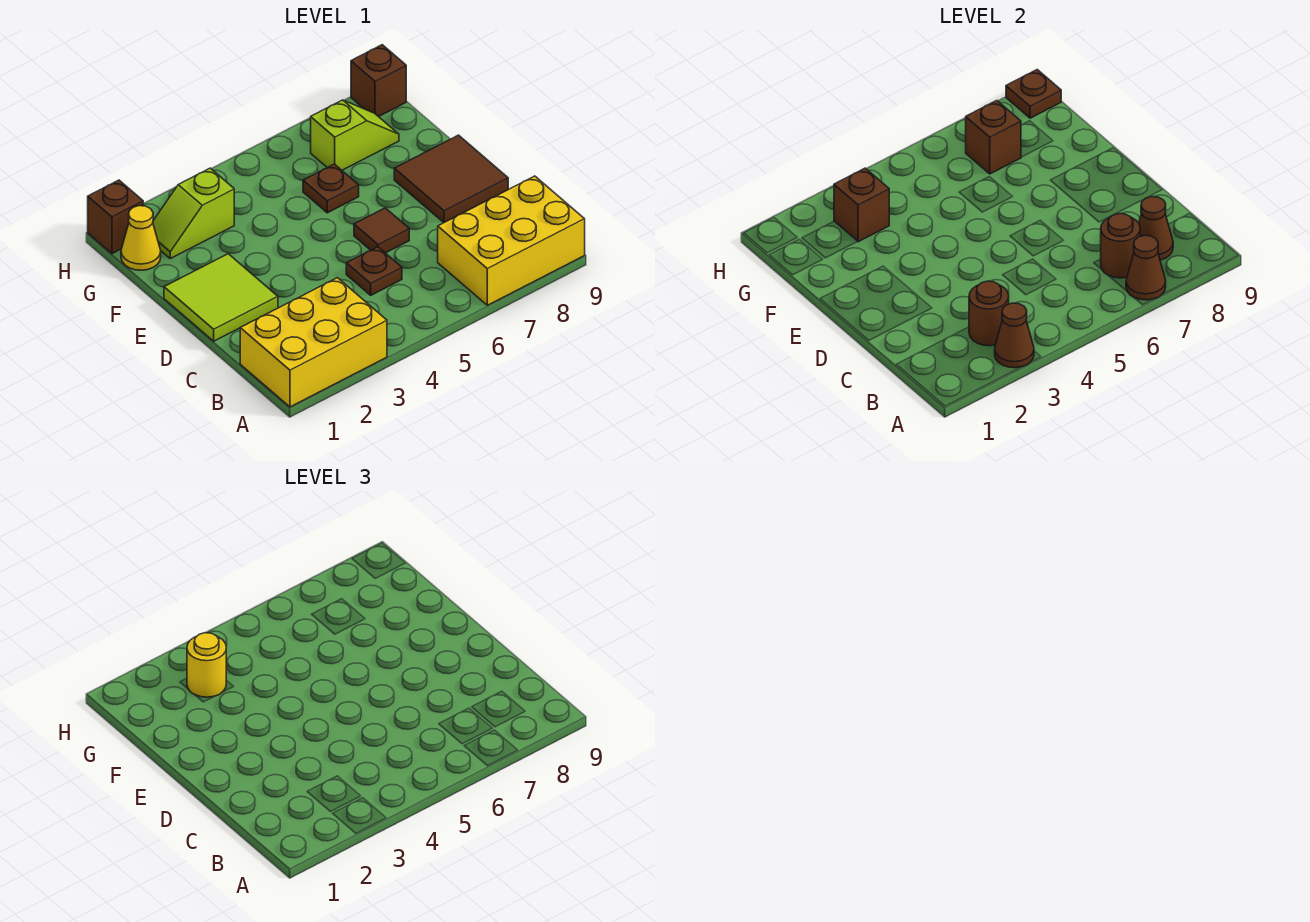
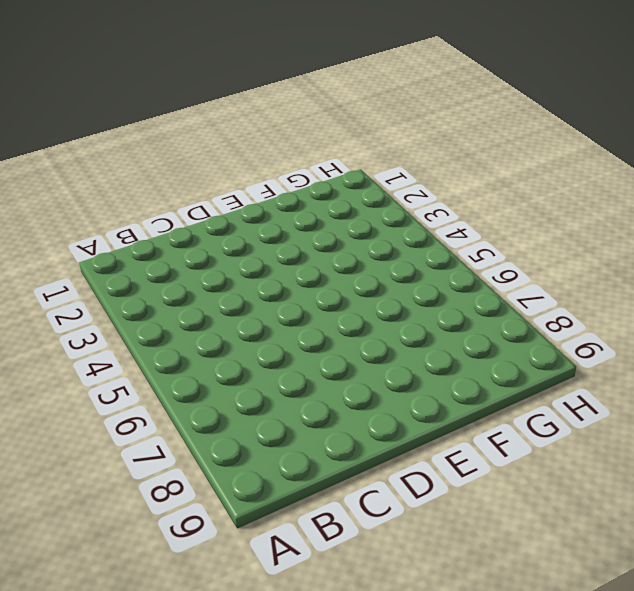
none -> yellow 2x3 brick [240,278,387,407]
none -> yellow 2x3 brick [438,176,585,305]
none -> brown 1x1 plate [346,247,402,295]

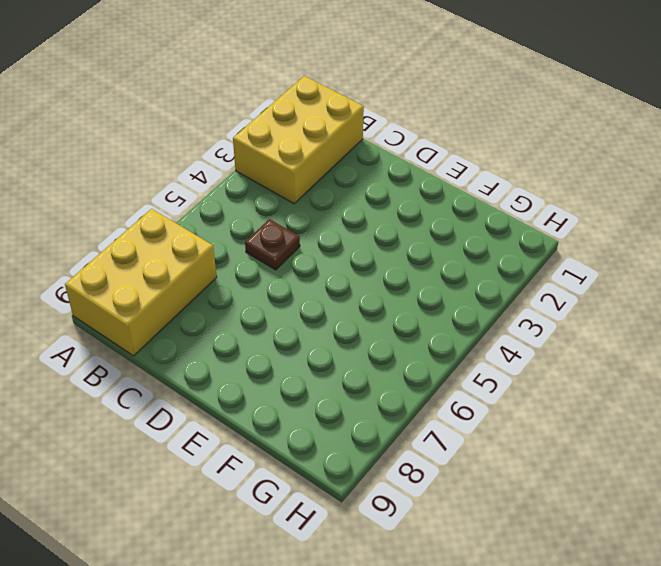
none -> lime 2x2 tile [164,254,278,341]
none -> brown 1x1 tile [354,208,409,253]
none -> brown 2x2 tile [394,135,508,223]

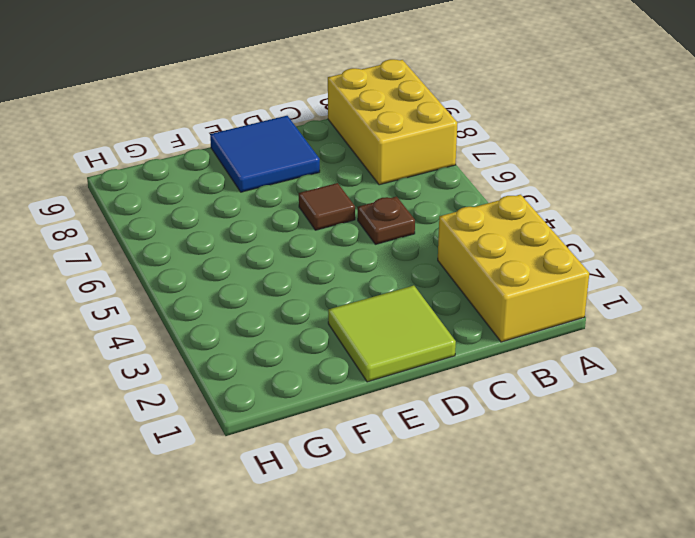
blue 2x2 tile [210,116,320,192] -> brown 2x2 tile [394,135,508,223]
none -> brown 1x1 plate [303,164,359,213]
none -> yellow 1x1 cone [121,206,161,270]
none -> lime 1x2 slope [153,168,234,259]

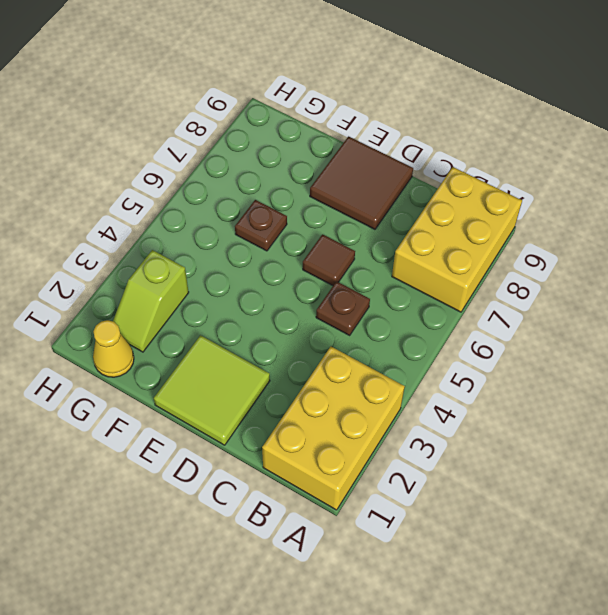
none -> lime 1x2 slope [311,100,399,170]
none -> brown 1x1 brick [88,180,143,254]
none -> brown 1x1 brick [351,45,406,117]

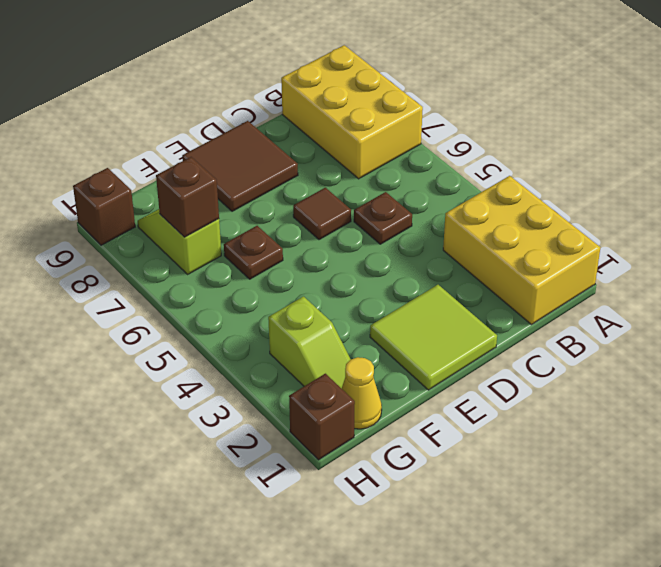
none -> brown 1x1 cone [995,303,1034,368]
none -> brown 1x1 cone [1126,235,1166,300]
none -> brown 1x1 round brick [969,281,1009,346]

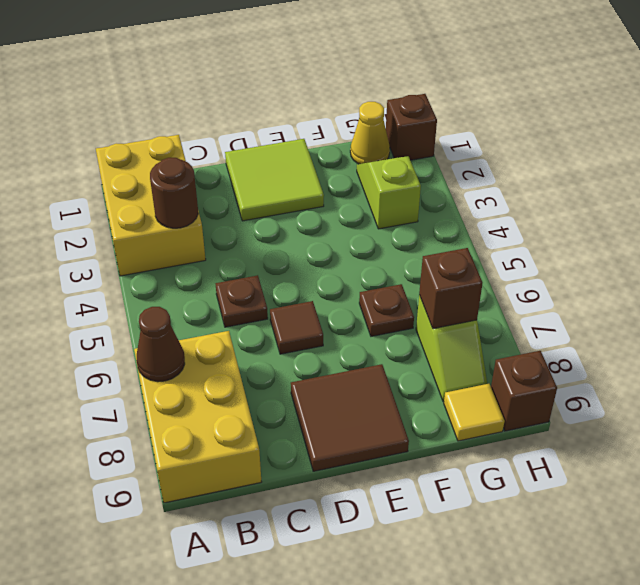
yellow 1x1 tile [444,384,505,441] -> none
none -> brown 1x1 cone [995,303,1034,368]
none -> brown 1x1 round brick [1101,214,1140,278]
none -> brown 1x1 cone [1139,197,1173,260]

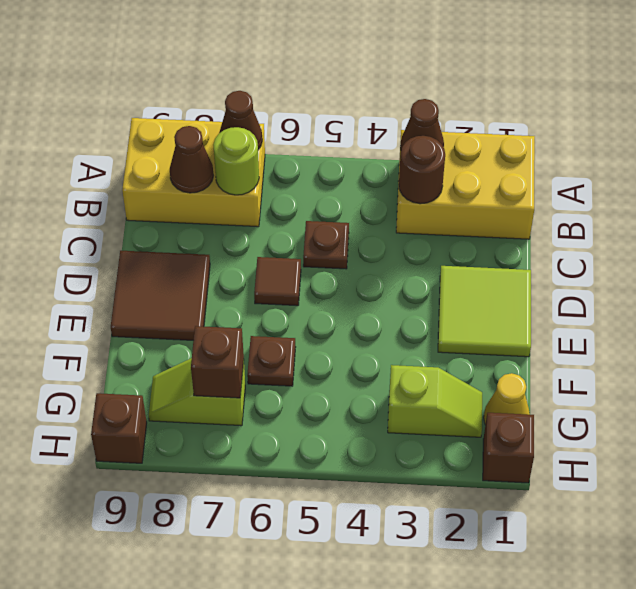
lime 1x1 round brick [213,127,259,195] -> brown 1x1 round brick [1101,214,1140,278]
none -> brown 1x1 brick [834,168,889,242]
none -> brown 1x1 plate [1006,70,1061,118]
none -> yellow 1x1 round brick [187,633,226,697]

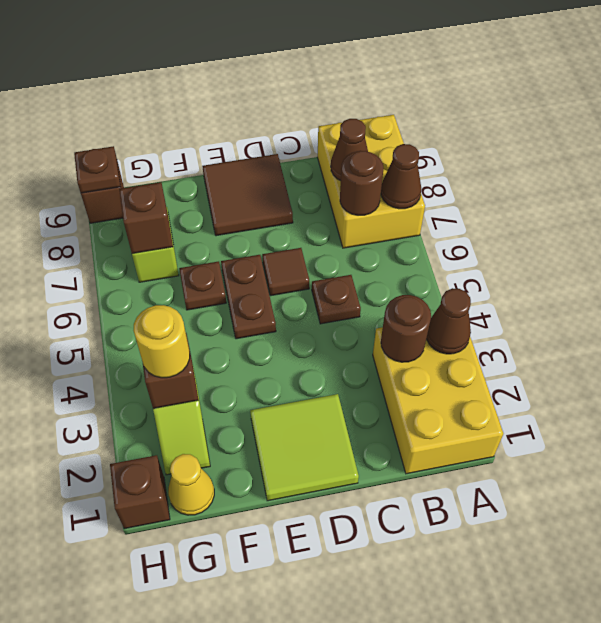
brown 1x2 plate [221,255,276,339] -> none

